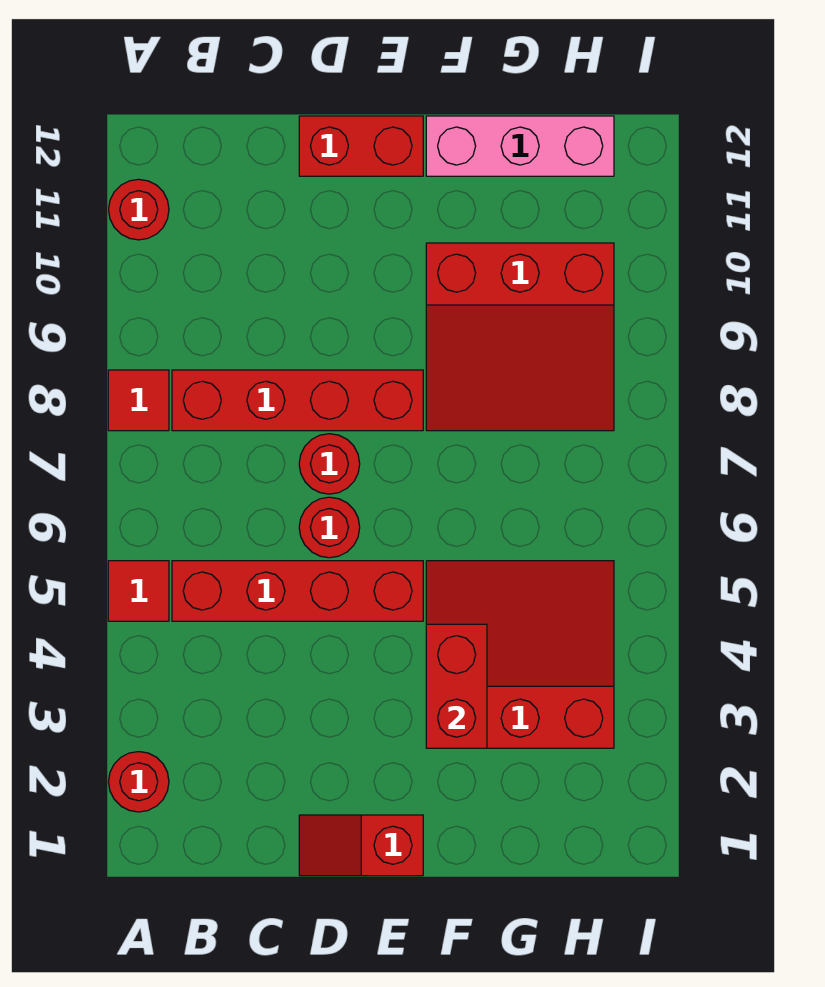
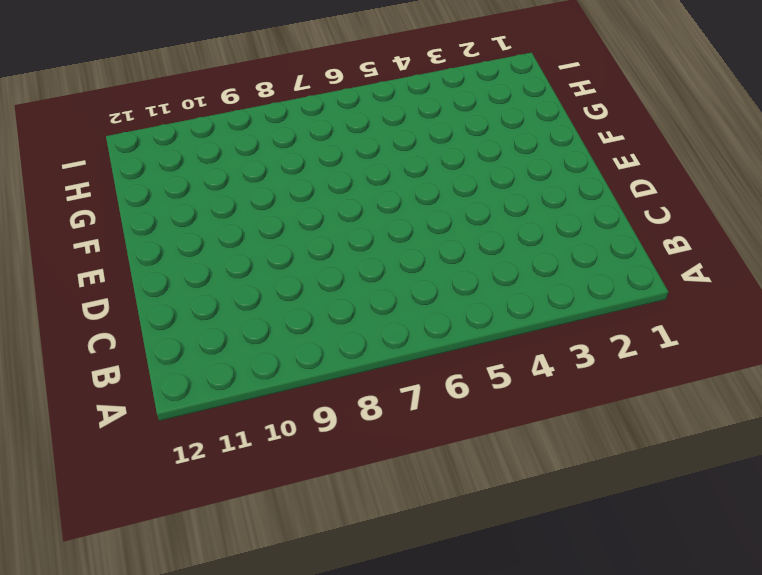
none -> red 1x1 round brick [109,752,169,812]
none -> red 1x1 tile [108,561,169,621]
none -> red 1x1 tile [108,370,169,431]

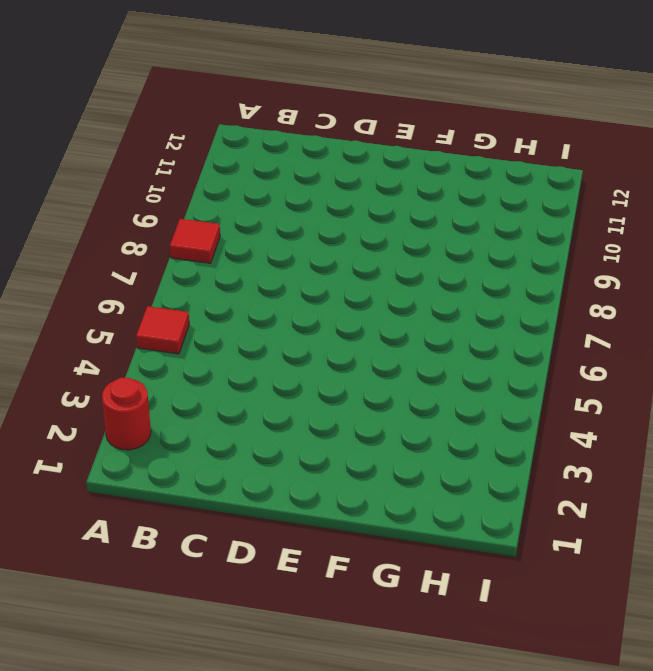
none -> red 1x1 round brick [109,179,169,240]
none -> red 1x4 brick [172,561,423,621]
none -> red 1x4 brick [172,370,423,431]

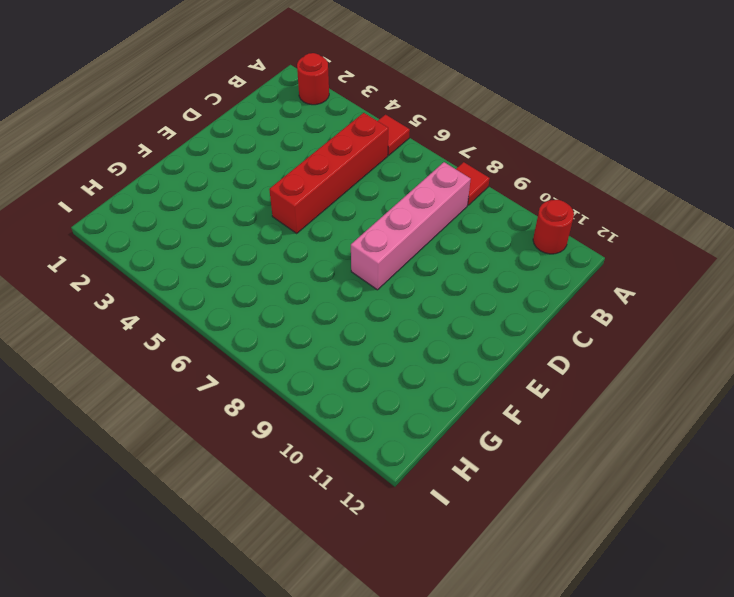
pink 1x4 brick [351,162,471,290] -> red 1x4 brick [172,370,423,431]
none -> red 1x2 slope [299,815,423,876]
none -> red 1x1 round brick [299,497,360,558]
none -> red 1x1 round brick [299,434,360,494]

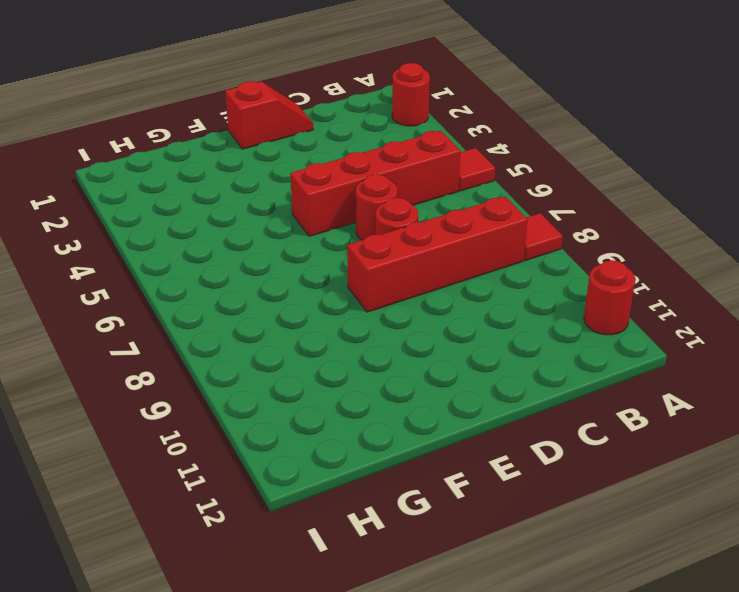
none -> red 1x2 brick [299,116,423,176]
none -> red 3x3 slope [426,561,614,748]
none -> red 3x3 slope [426,243,614,431]

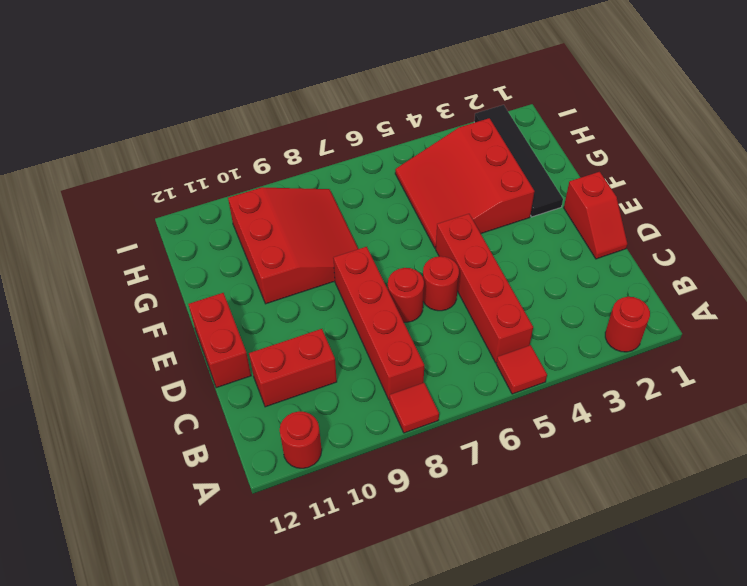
red 1x2 brick [249,329,337,407] -> red 1x2 brick moved to [426,624,487,748]
black 1x4 tile [474,105,563,217] -> none
none -> pink 1x3 brick [426,116,614,176]

